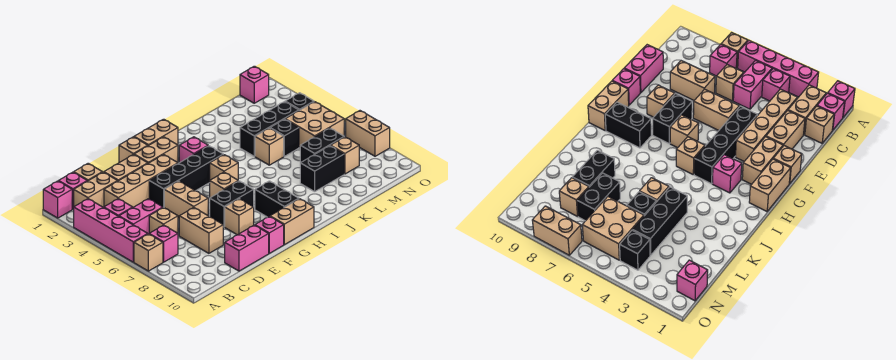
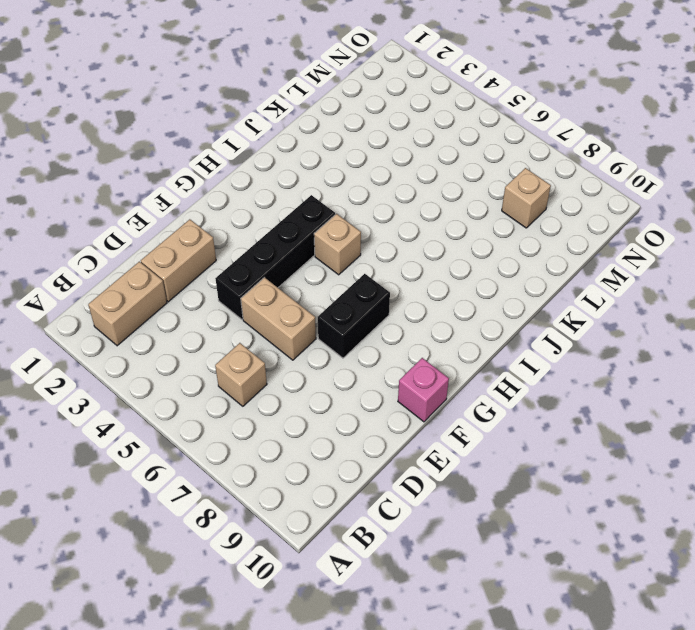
none -> pink 1x1 brick [43,181,72,218]
none -> pink 1x4 brick [74,199,147,262]
none -> tan 1x1 brick [134,234,163,271]
none -> pink 1x1 brick [59,172,87,209]

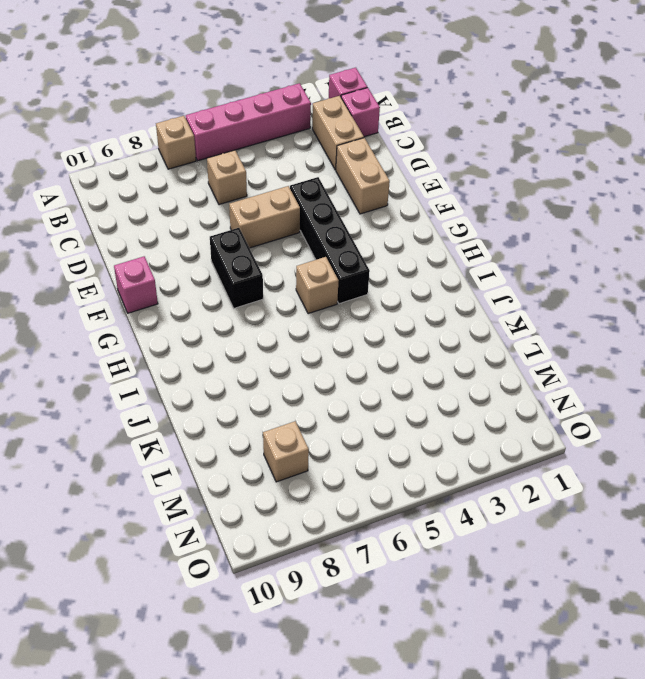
none -> pink 1x1 brick [104,199,133,216]
none -> pink 1x2 brick [119,199,163,234]
none -> pink 1x1 brick [149,225,178,262]
none -> tan 1x1 brick [74,163,102,181]

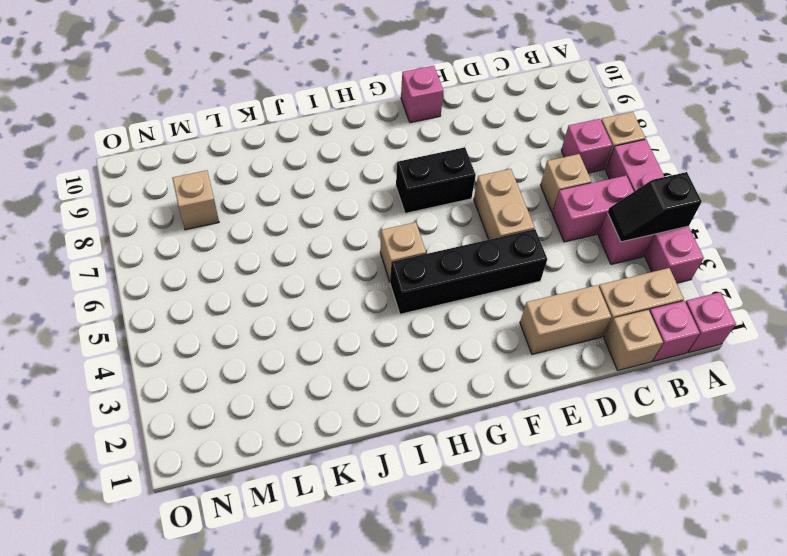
black 1x2 slope [608,172,702,242] -> none
none -> tan 1x4 brick [104,155,178,207]
none -> tan 1x2 brick [179,208,223,253]
none -> pink 1x2 brick [225,225,269,271]
none -> tan 1x1 brick [119,137,148,163]

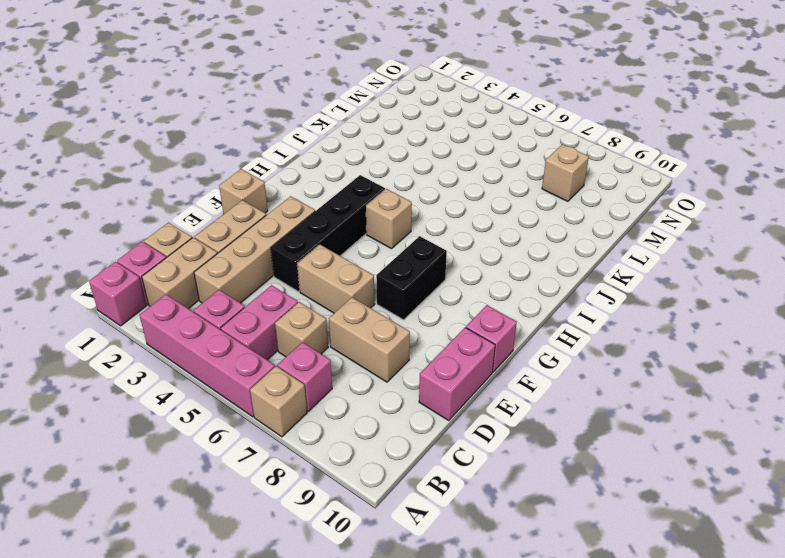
none -> tan 1x2 brick [134,137,178,163]
none -> tan 1x1 brick [225,199,254,235]
none -> tan 1x2 brick [134,119,178,146]
none -> tan 1x1 brick [210,172,238,198]

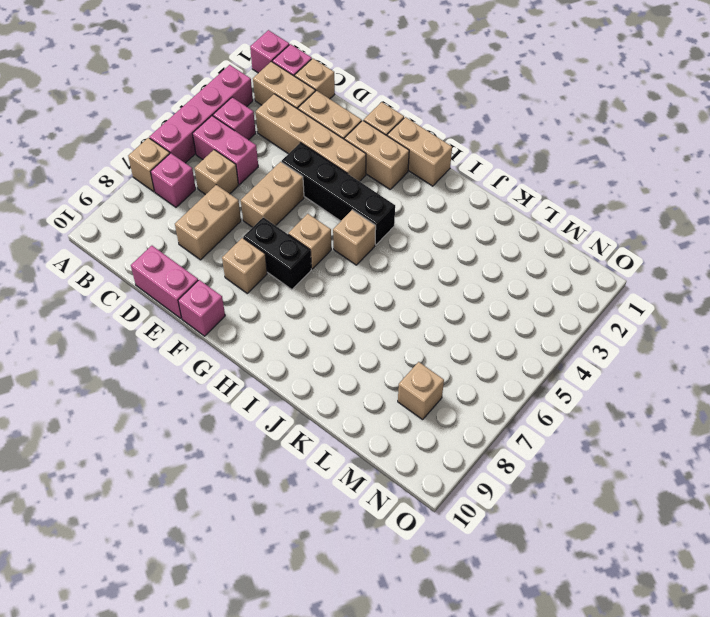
none -> tan 1x2 brick [270,199,314,245]
none -> pink 1x1 brick [179,137,208,163]
none -> black 1x2 brick [255,181,299,217]
none -> black 1x3 brick [240,102,299,156]

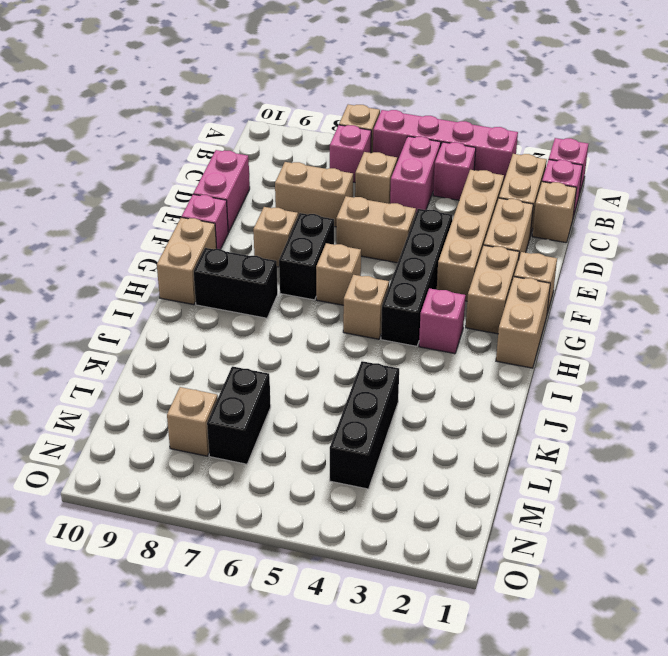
none -> tan 1x1 brick [255,128,284,165]
none -> black 1x2 brick [300,146,344,192]
none -> black 1x1 brick [270,119,299,156]
none -> tan 2x2 brick [285,102,344,148]

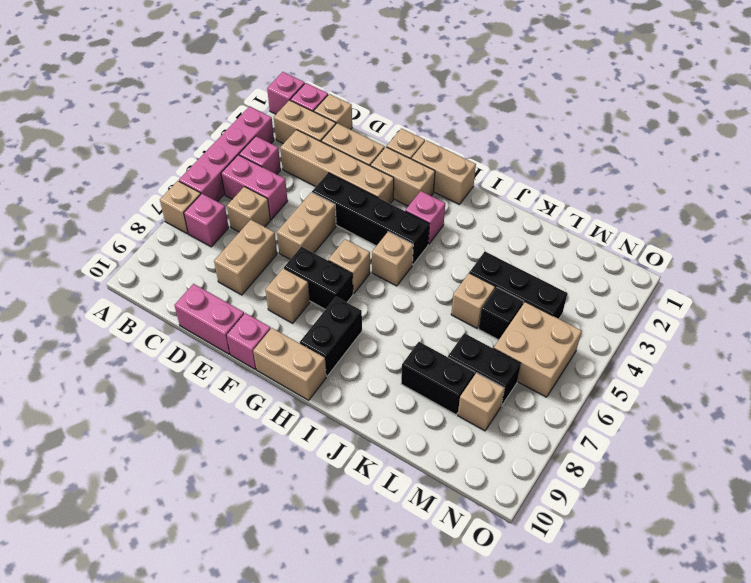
none -> pink 1x1 brick [240,66,269,103]
none -> black 1x1 brick [285,93,314,110]
none -> tan 1x2 brick [346,111,390,156]

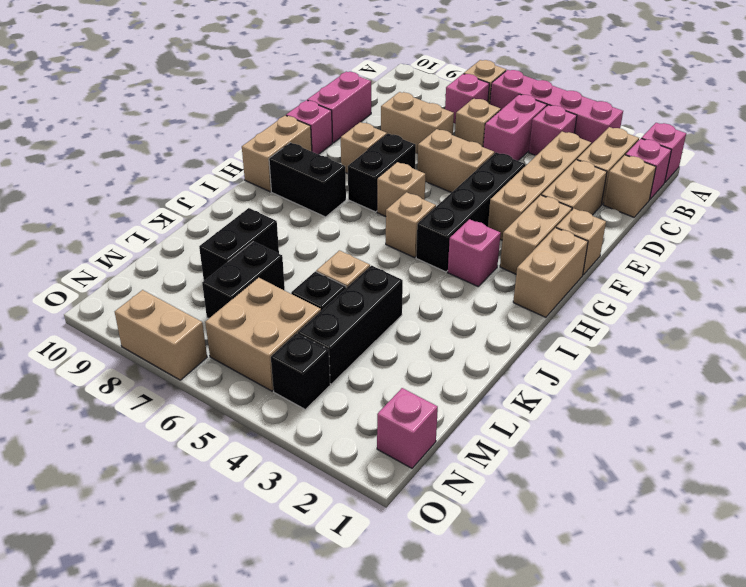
none -> tan 1x1 brick [331,137,359,174]

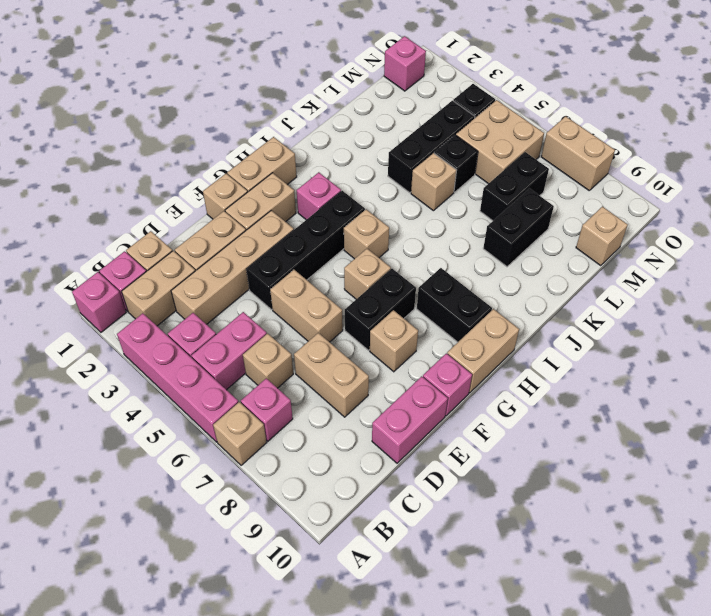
tan 1x1 brick [576,206,628,266] -> tan 1x1 brick moved to [331,137,359,174]

